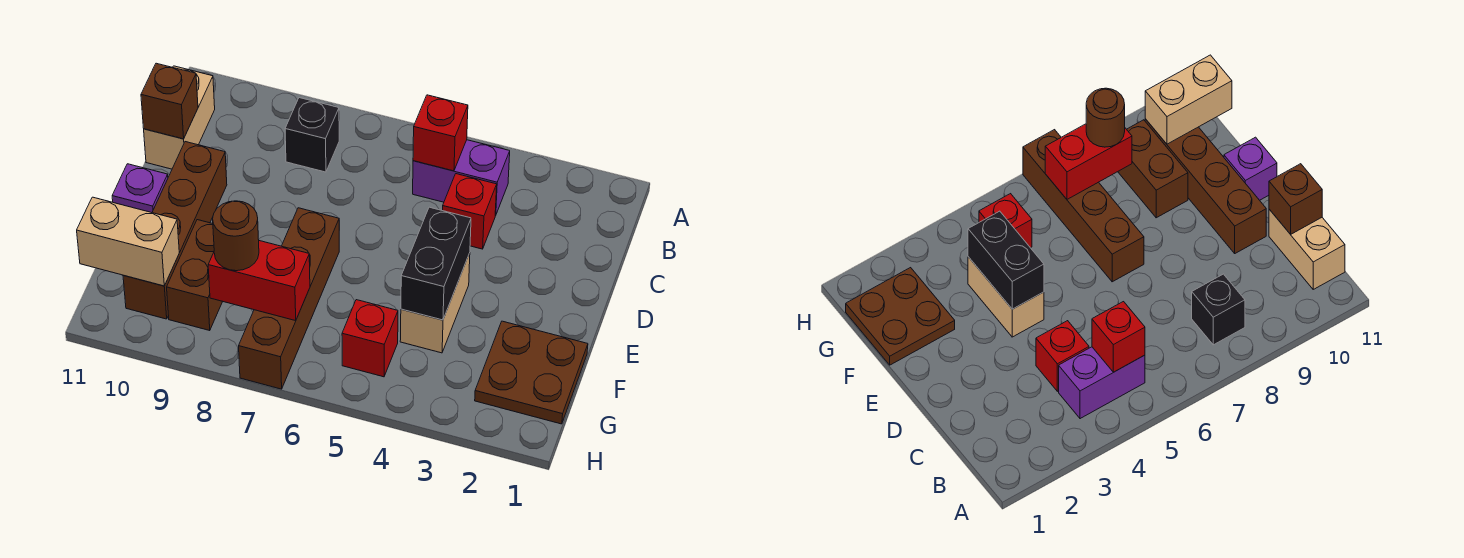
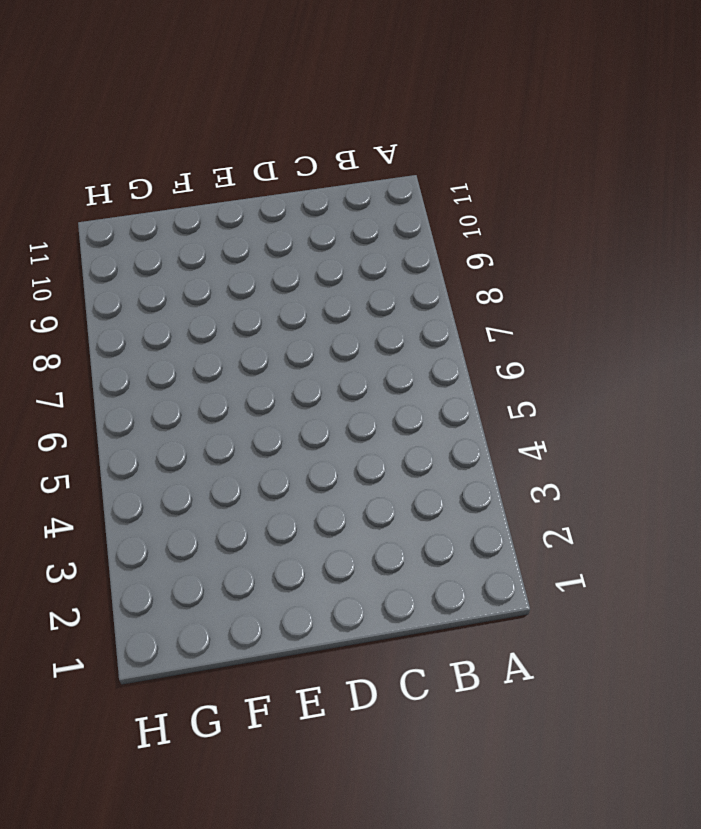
none -> purple 1x2 brick [413,140,510,216]
none -> black 1x1 brick [285,98,339,172]
none -> tan 1x2 brick [144,66,215,169]

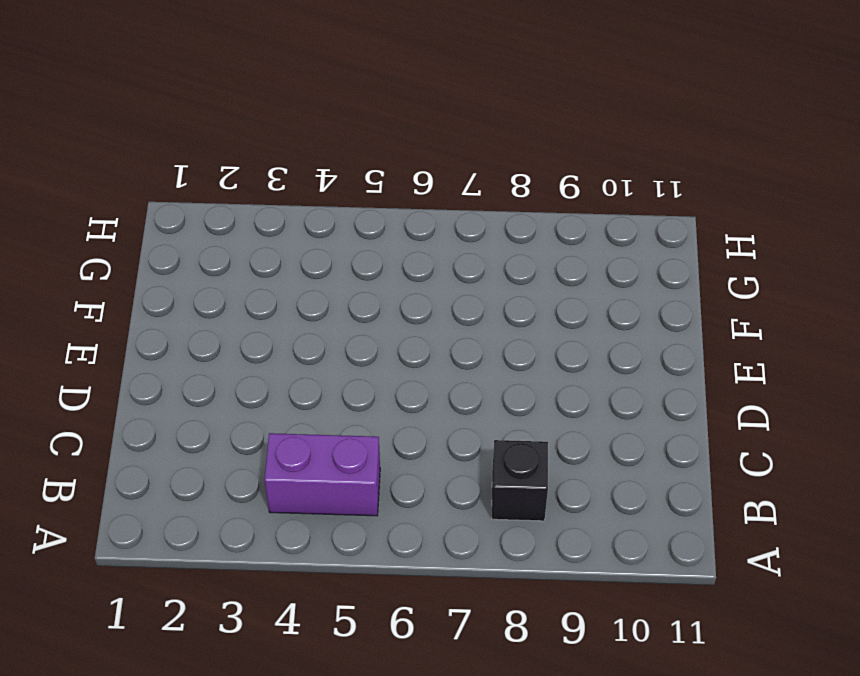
none -> tan 1x2 brick [144,66,215,169]
none -> red 1x1 brick [442,174,497,249]
none -> brown 1x4 brick [123,142,227,319]

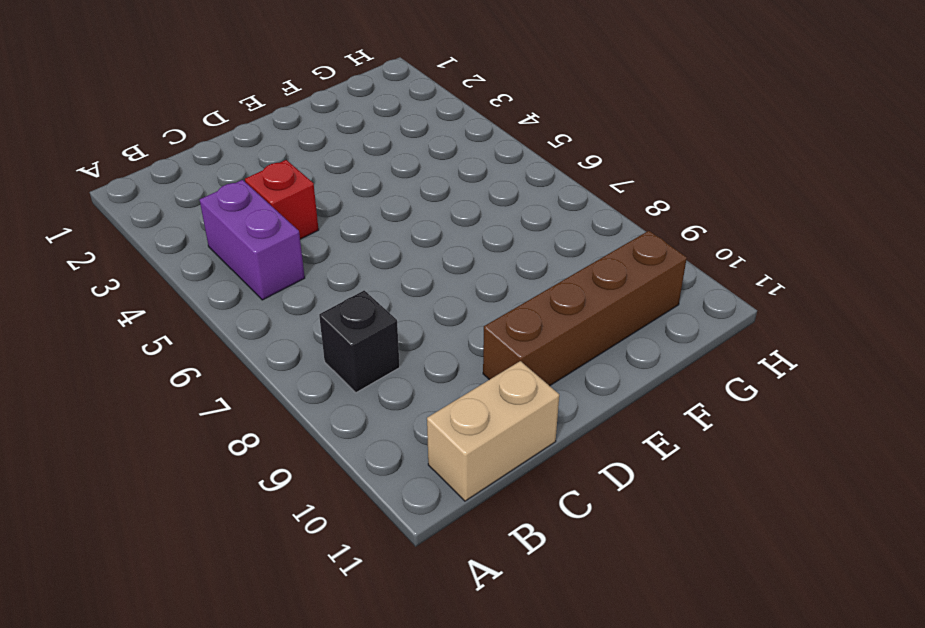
none -> tan 1x2 brick [400,253,470,353]
none -> brown 1x4 brick [239,208,339,389]
none -> purple 1x1 brick [112,164,168,213]

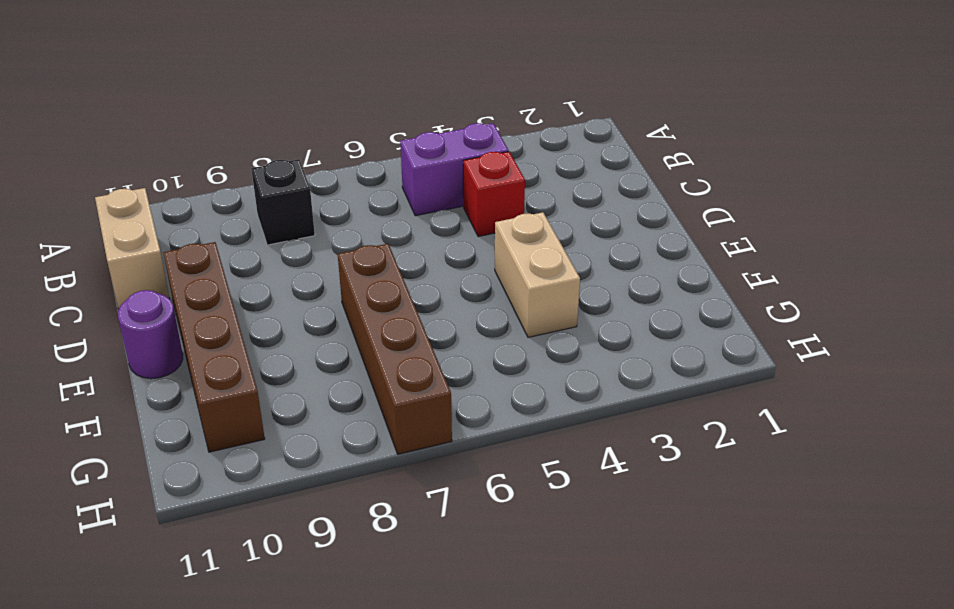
purple 1x1 round brick [118,290,183,379] -> purple 1x1 brick [112,164,168,213]
none -> brown 2x2 plate [475,321,588,424]
none -> brown 1x2 brick [167,220,223,331]
none -> red 1x1 brick [342,300,398,377]

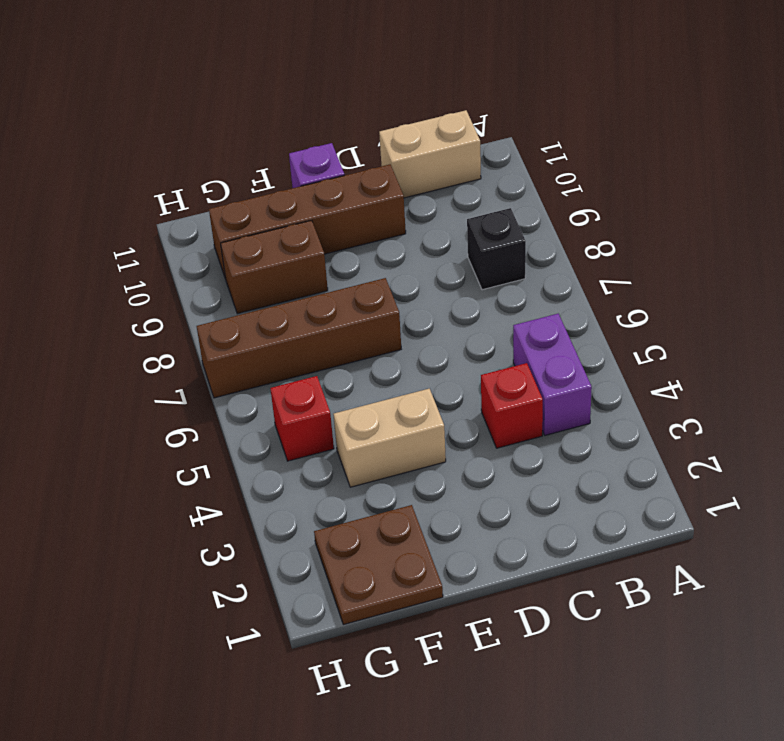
none -> red 1x1 brick [413,95,468,171]
none -> brown 1x1 brick [141,63,198,139]
none -> black 1x2 brick [401,207,471,320]

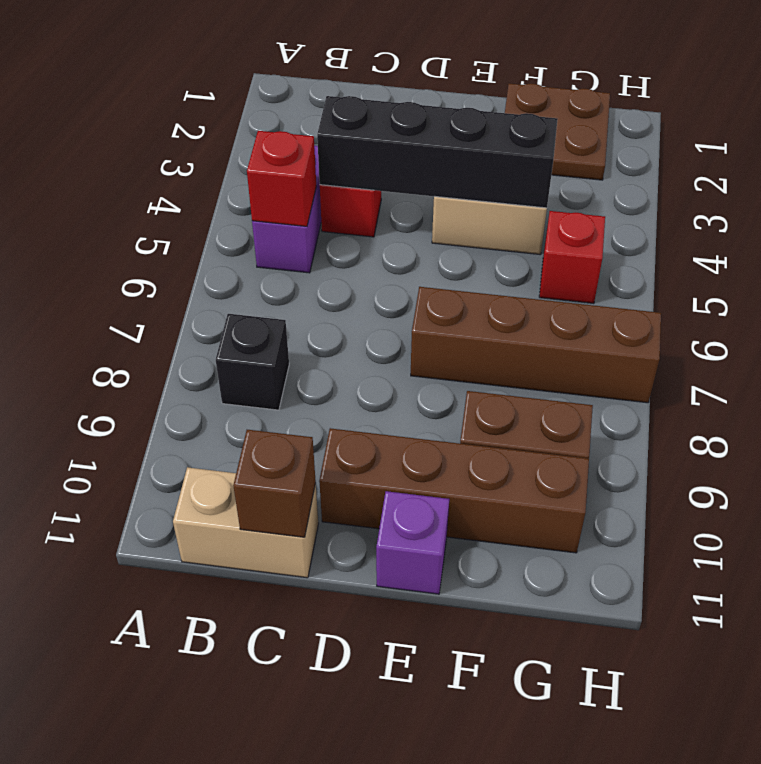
black 1x4 brick [317,96,558,208] -> black 1x2 brick [401,207,471,320]
none -> red 1x2 brick [208,241,310,321]
none -> tan 1x2 brick [77,197,179,286]
none -> brown 1x1 round brick [213,201,259,271]

